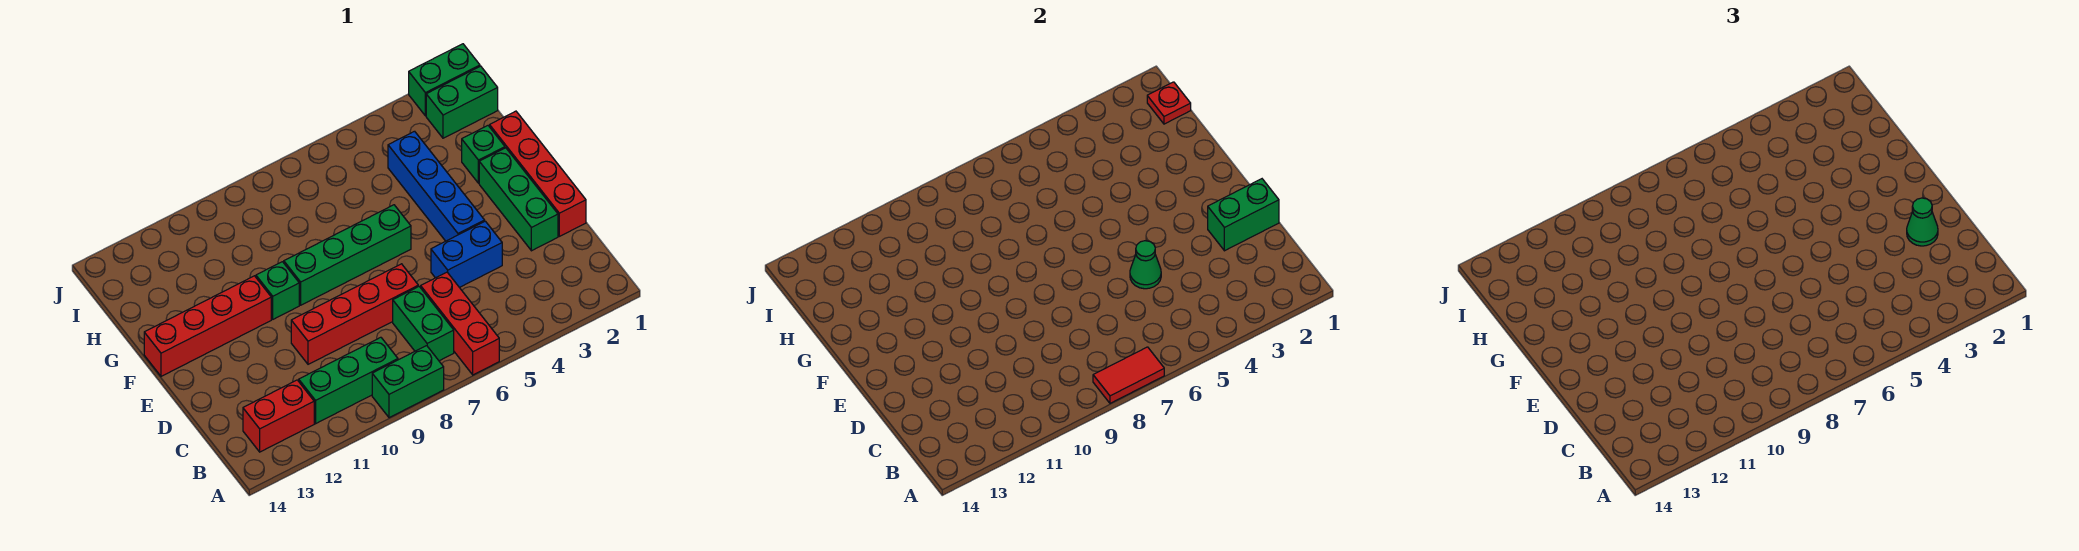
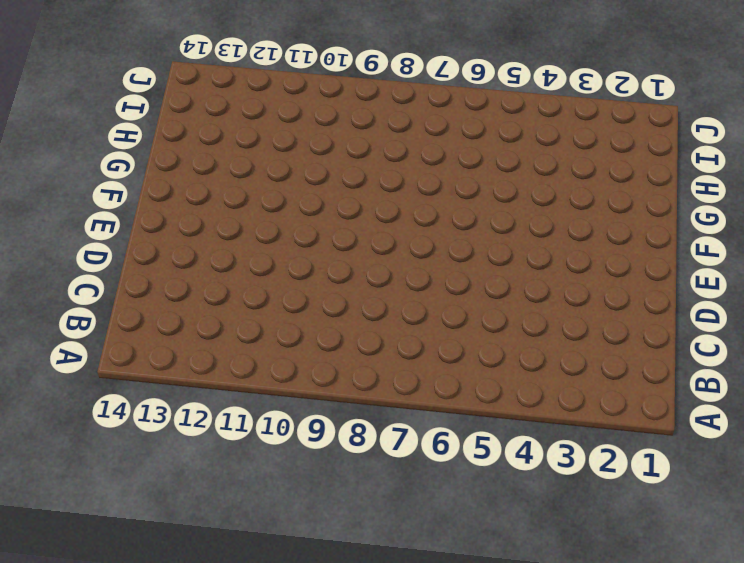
none -> red 1x3 brick [421,272,499,375]
none -> green 1x2 brick [372,346,444,418]
none -> green 1x2 brick [393,286,454,361]

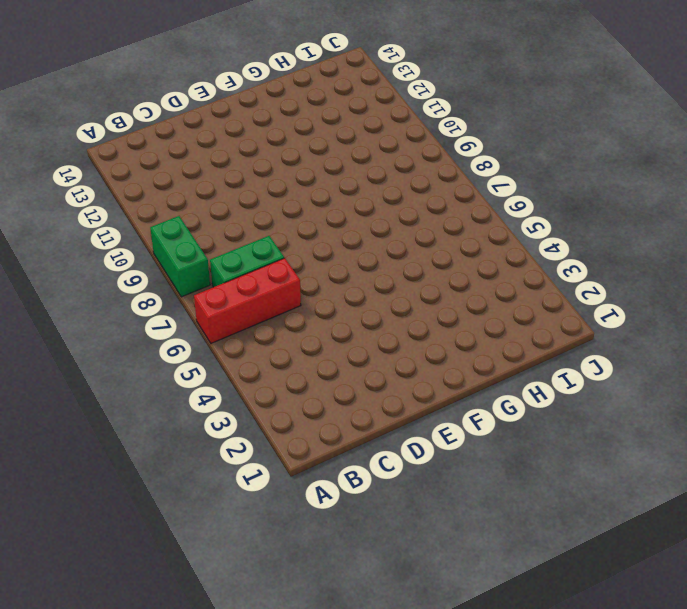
none -> green 1x3 brick [299,337,398,424]
none -> red 1x2 brick [243,380,314,452]
none -> red 1x4 brick [490,111,586,236]

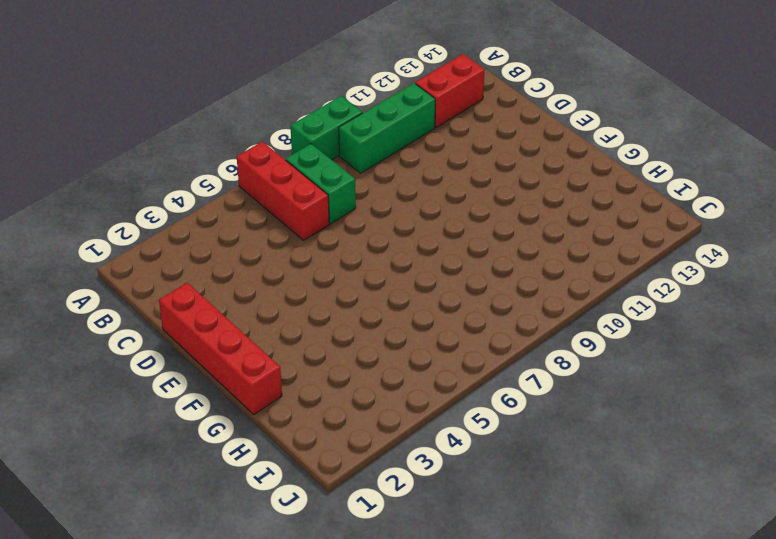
none -> green 1x3 brick [479,148,558,251]
none -> blue 1x2 brick [431,221,502,288]
none -> red 1x4 brick [291,264,418,364]

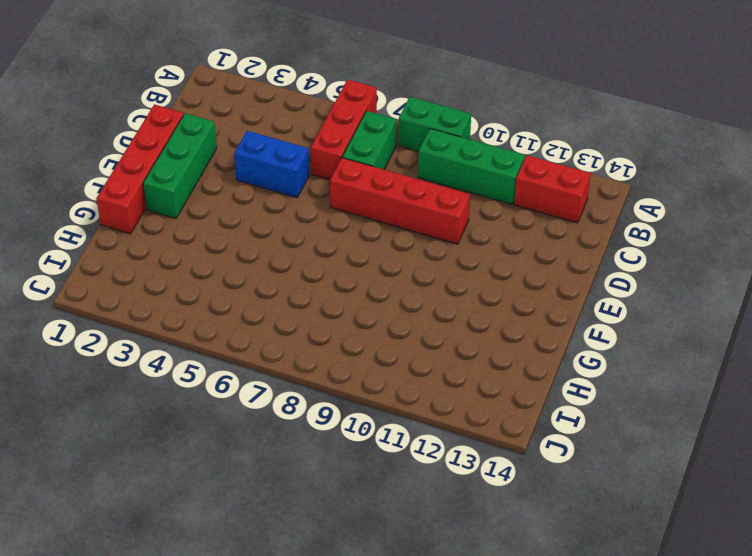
none -> blue 1x4 brick [388,131,485,241]
none -> green 1x4 brick [284,205,411,305]
none -> green 1x1 brick [256,262,299,319]

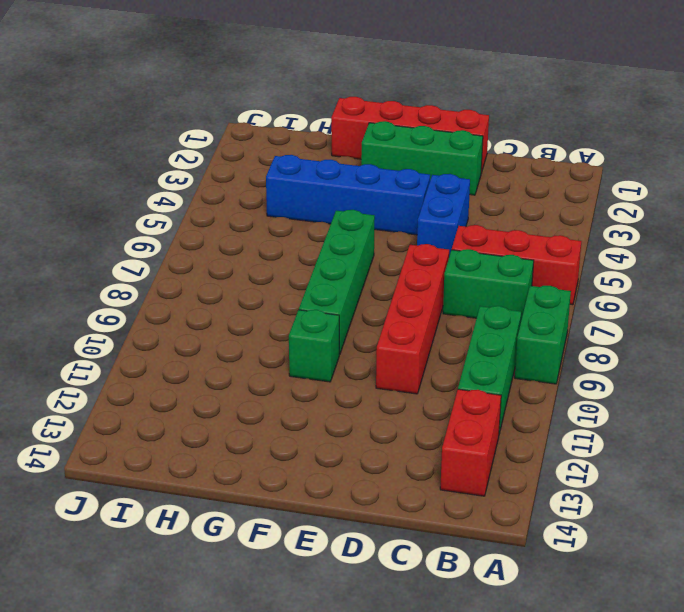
none -> red 1x4 brick [144,276,271,376]
none -> green 1x1 brick [462,126,505,183]
none -> green 1x2 brick [426,66,498,138]

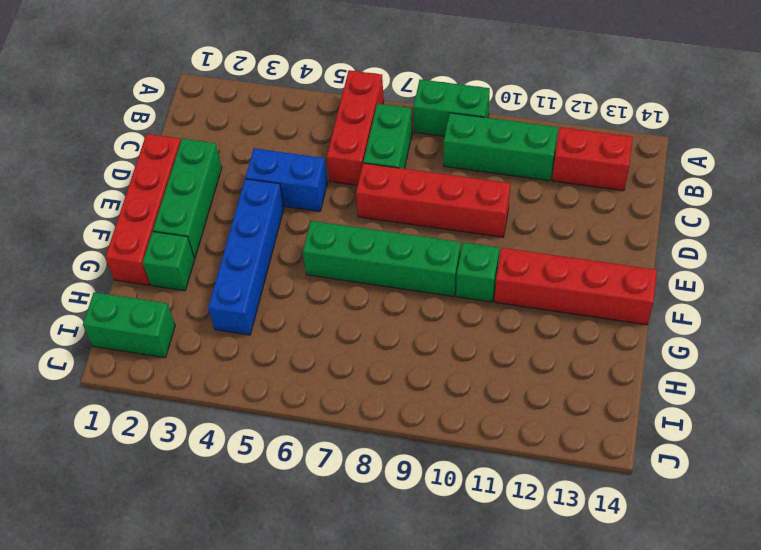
none -> green 1x2 brick [409,44,480,116]
none -> red 1x2 tile [1093,347,1164,403]
none -> green 1x2 brick [1208,179,1279,251]

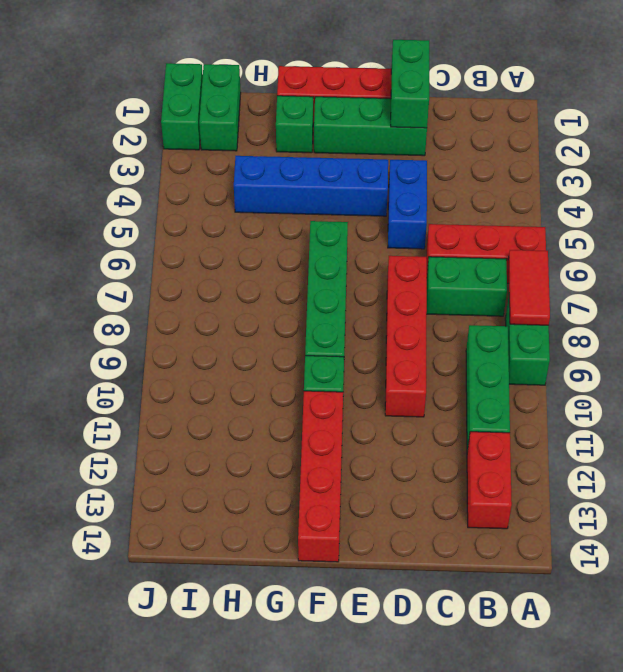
none -> green 1x1 cone [1130,241,1161,289]
none -> red 1x1 plate [1147,82,1191,124]
none -> green 1x1 cone [1907,198,1938,246]

